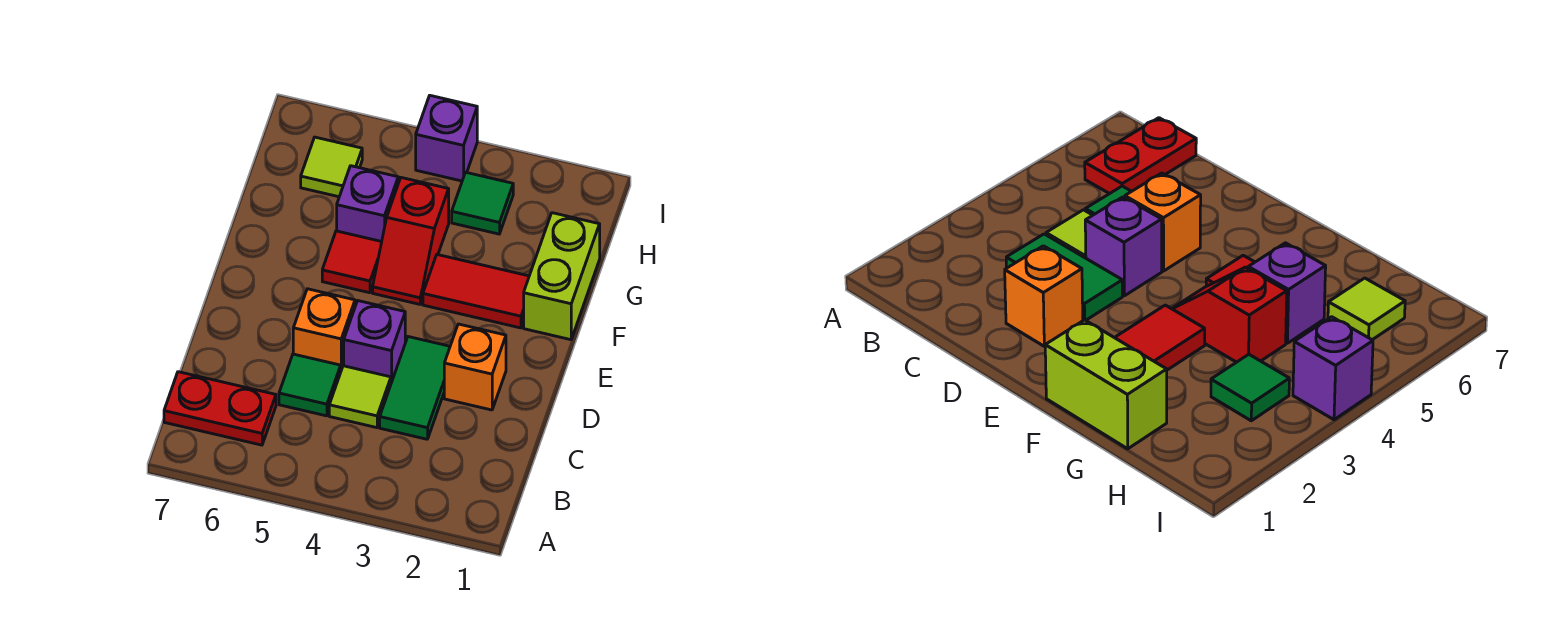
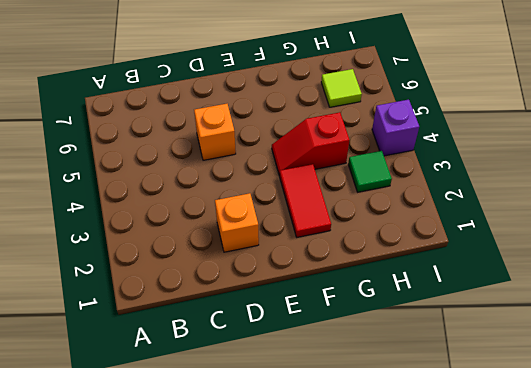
none -> red 1x2 plate [164,372,276,445]
none -> green 1x2 tile [380,337,450,439]
none -> lime 1x1 tile [329,366,391,428]

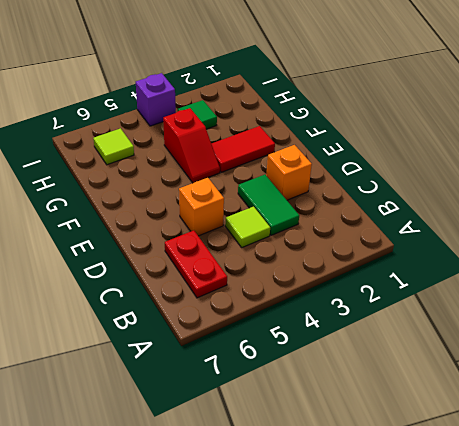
red 1x2 plate [165,230,227,298] -> red 1x2 plate turned to [164,372,276,445]
none -> green 1x1 tile [279,354,341,416]
none -> purple 1x1 brick [344,301,405,383]
none -> lime 1x2 brick [524,213,600,340]

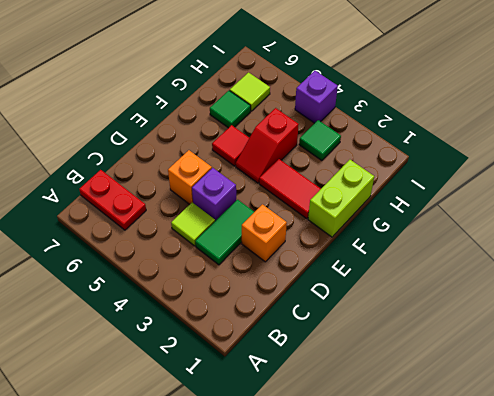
green 1x1 tile [210,91,251,128] -> green 1x1 tile moved to [279,354,341,416]
none -> purple 1x1 brick [337,166,398,242]

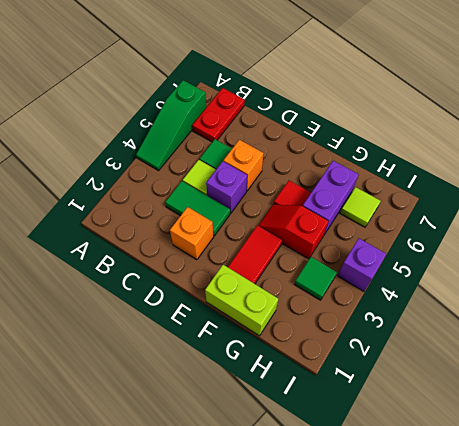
green 1x3 slope [136,80,206,171] -> none
purple 1x2 brick [303,161,359,235] -> purple 1x1 brick [337,166,398,242]

